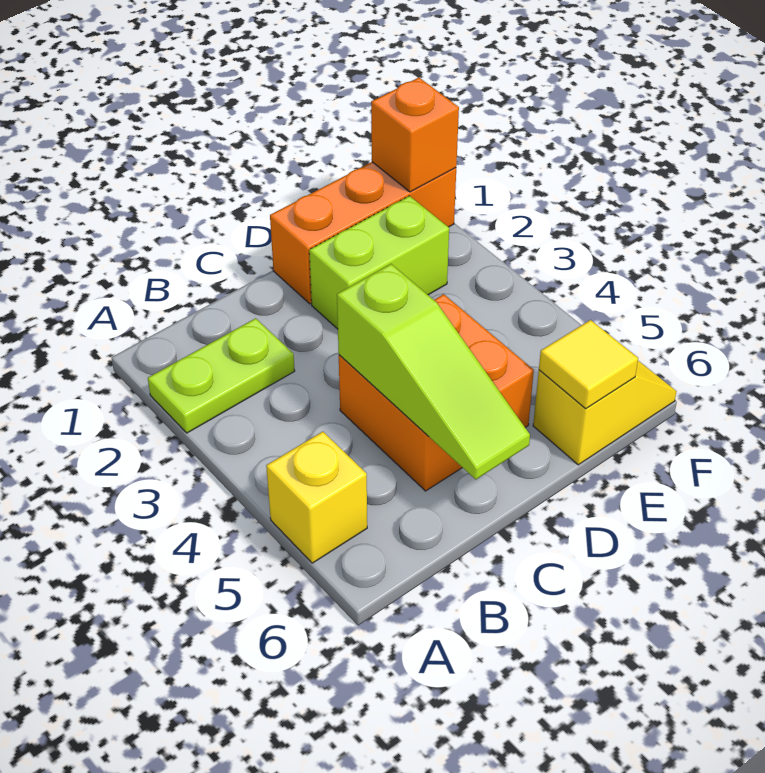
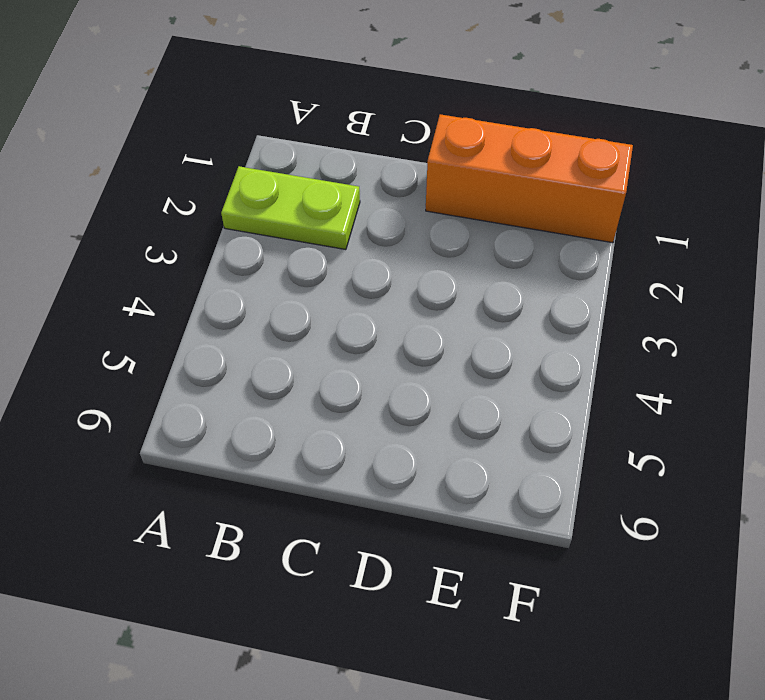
none -> yellow 1x1 brick [266,432,367,563]
none -> orange 2x2 brick [339,294,534,491]

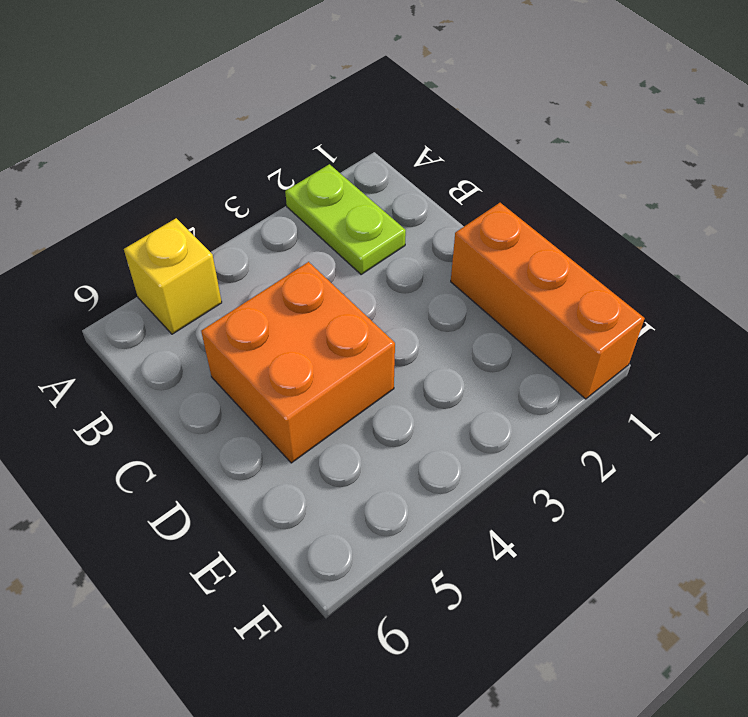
none -> lime 1x2 brick [309,196,449,329]
none -> yellow 1x2 slope [533,361,677,465]

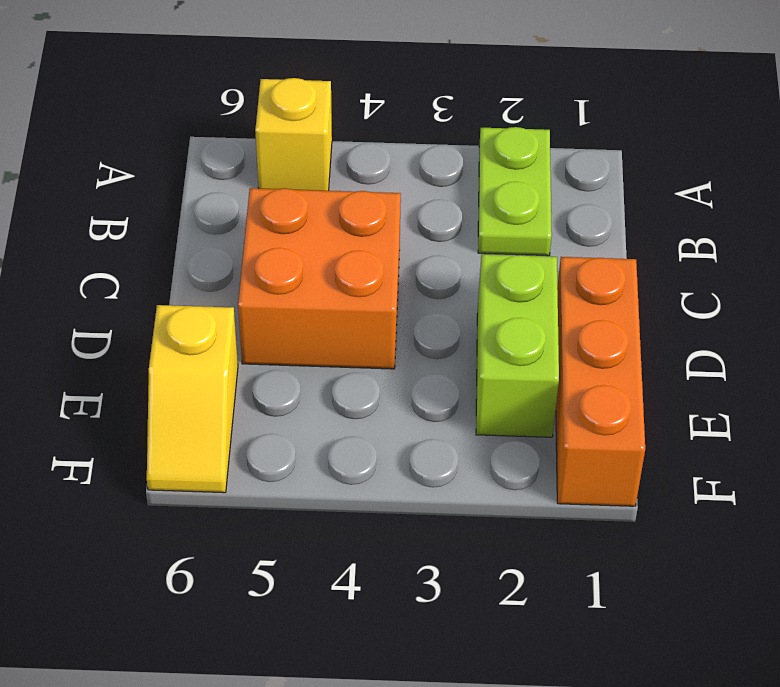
none -> lime 1x3 slope [337,264,530,479]
none -> yellow 1x1 tile [539,320,638,409]

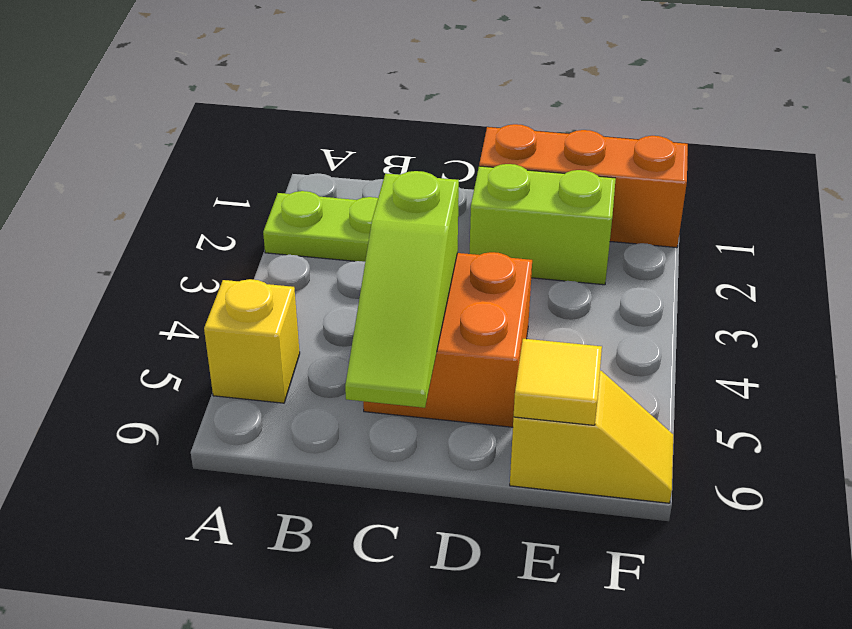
none -> orange 1x1 brick [371,78,459,192]

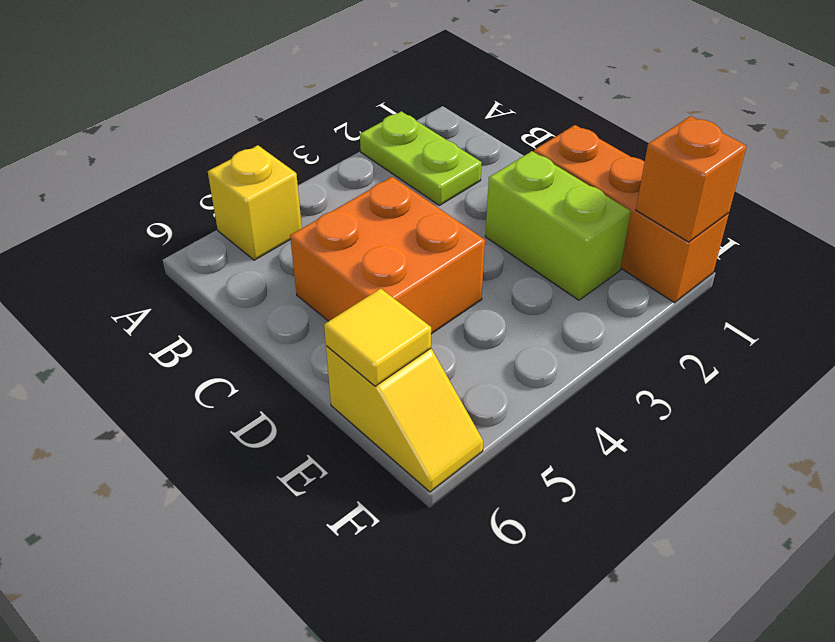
none -> lime 1x3 slope [337,264,530,479]

